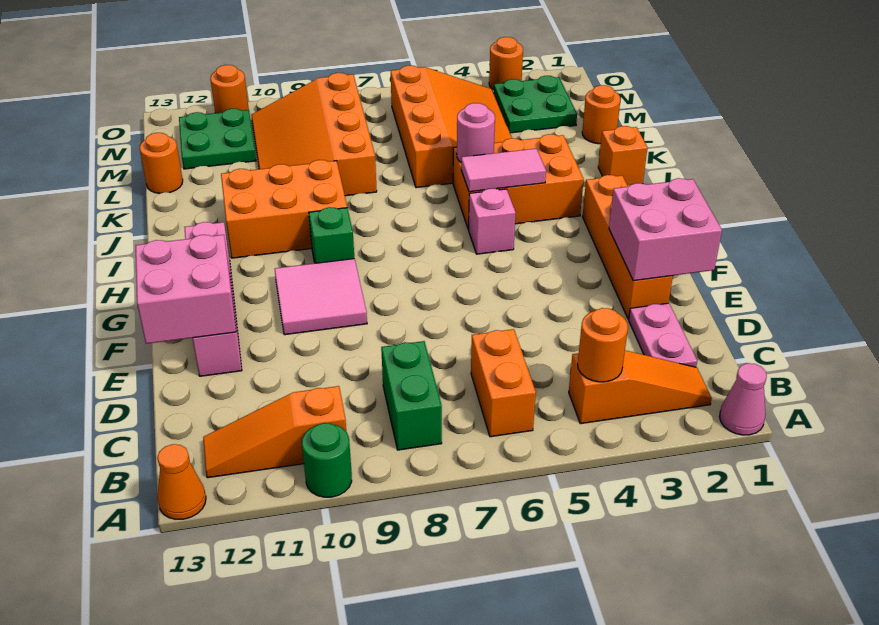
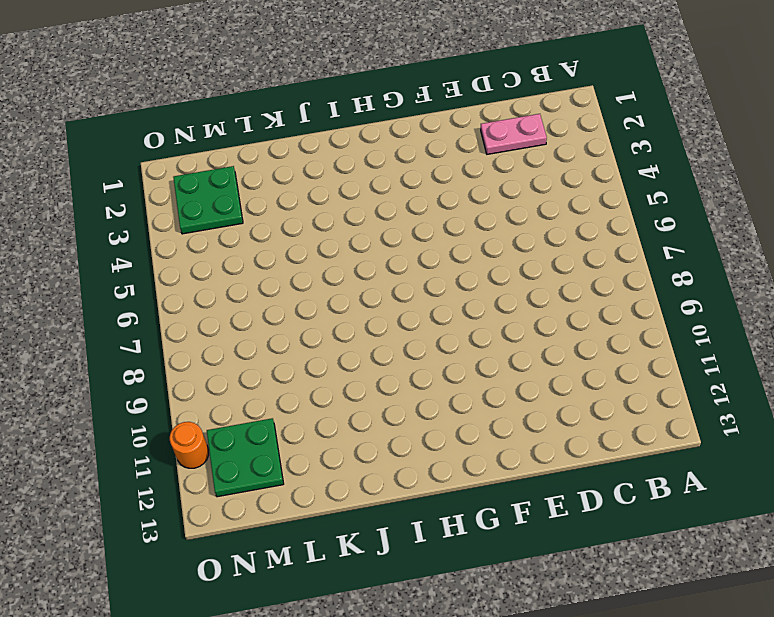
none -> pink 1x1 cone [719,363,767,435]
none -> green 1x1 round brick [302,423,352,497]
none -> orange 1x1 cone [157,444,206,519]

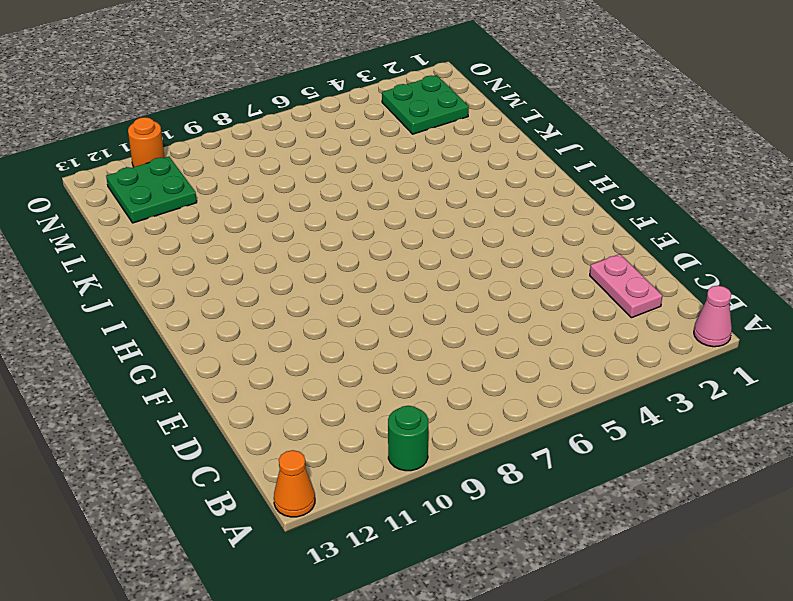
none -> orange 1x3 slope [569,350,712,424]
none -> orange 1x2 brick [471,329,536,437]
none -> green 1x2 brick [381,341,442,450]

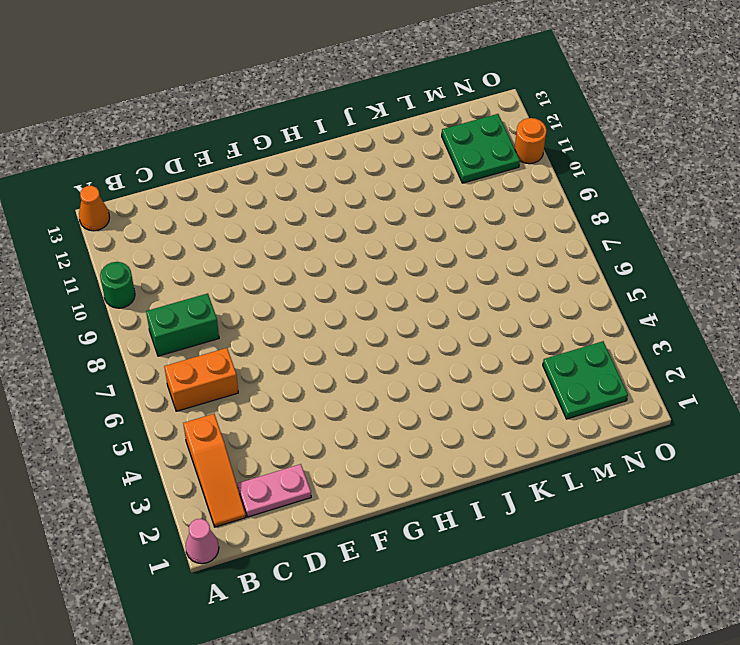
none -> orange 1x3 slope [203,386,346,478]
none -> orange 1x4 brick [583,175,673,319]
none -> pink 1x4 brick [184,222,242,376]

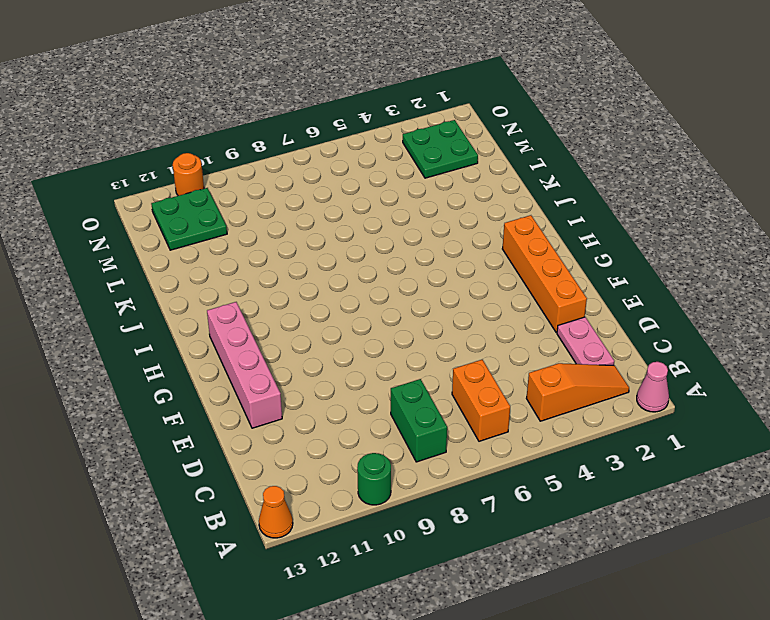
none -> orange 1x3 slope [203,386,346,478]
none -> pink 2x2 tile [275,259,367,335]
none -> pink 1x1 brick [468,189,516,254]

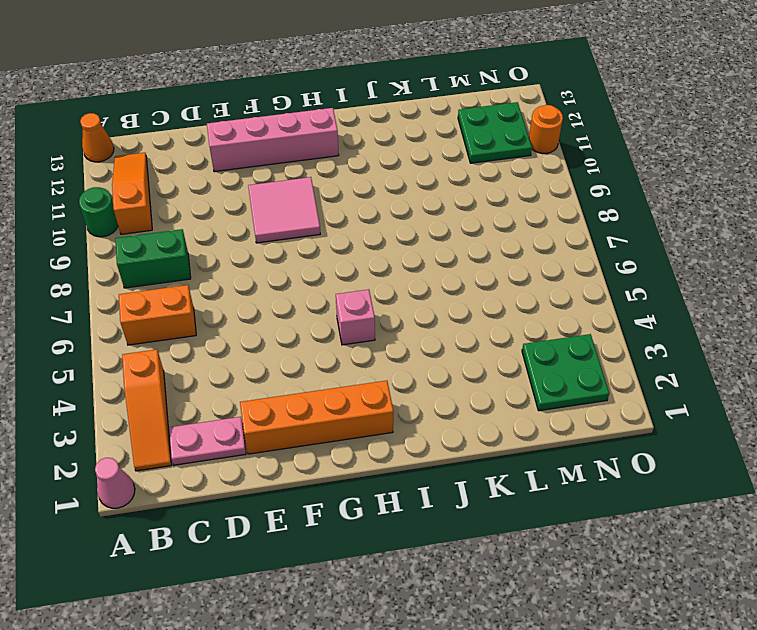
none -> green 1x1 brick [309,207,354,263]
none -> orange 2x3 brick [453,134,584,229]
none -> orange 2x3 brick [221,160,347,258]

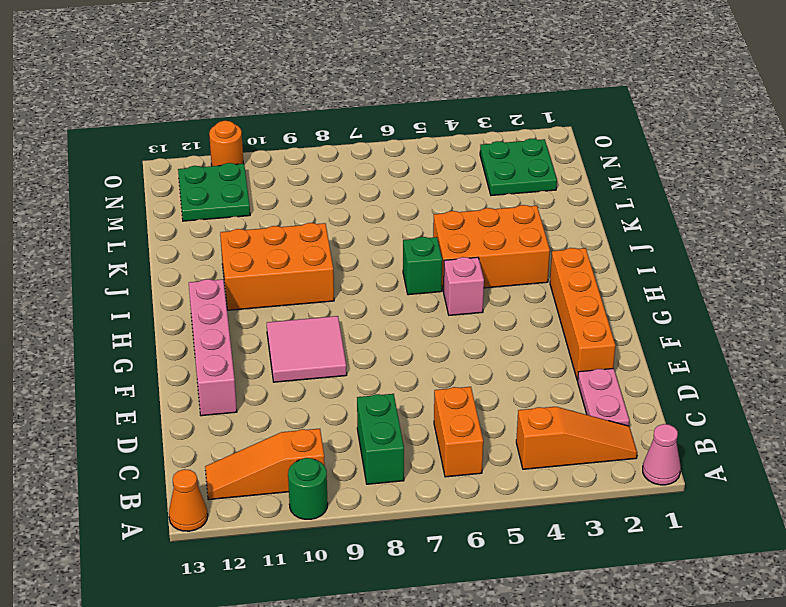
green 1x1 brick [403,237,442,295] -> green 1x1 brick moved to [309,207,354,263]
none -> orange 1x1 brick [598,126,648,185]
none -> orange 3x4 slope [391,65,512,188]
none -> orange 3x4 slope [251,73,377,196]

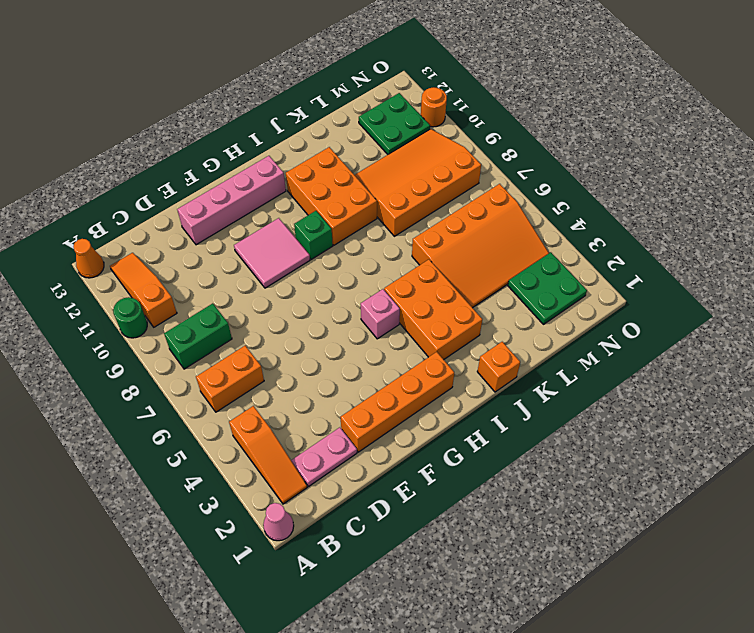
none -> orange 1x1 round brick [582,85,620,144]
none -> orange 1x1 round brick [140,133,183,194]
none -> orange 1x1 round brick [489,37,523,90]

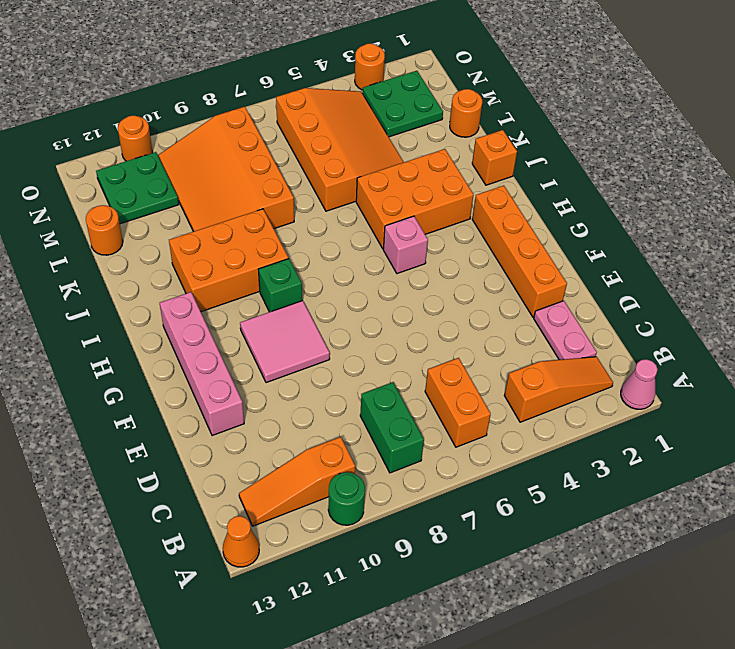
none -> orange 1x1 round brick [578,308,628,382]
none -> pink 2x2 brick [609,178,722,281]
none -> pink 2x2 brick [136,235,236,344]

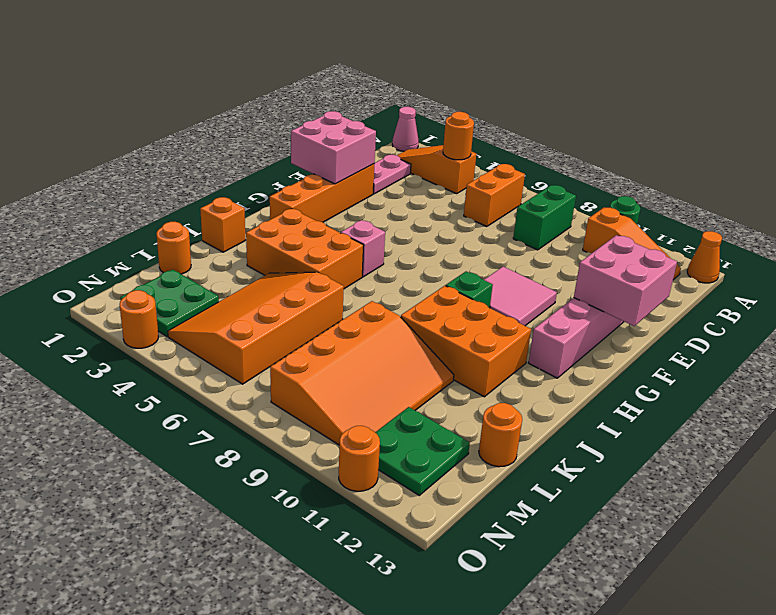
none -> pink 1x2 tile [461,149,546,192]
none -> pink 1x1 round brick [457,103,495,162]

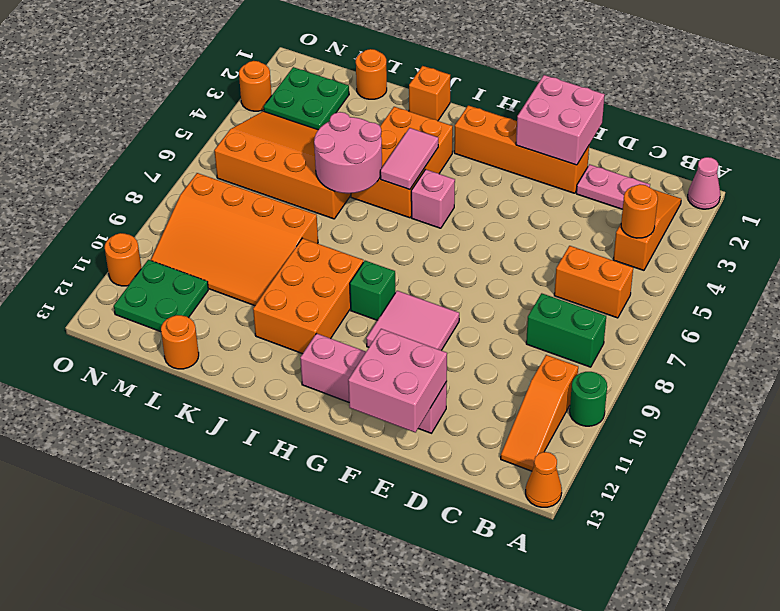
pink 2x2 round brick [314,112,382,193] -> pink 1x1 round brick [457,103,495,162]

